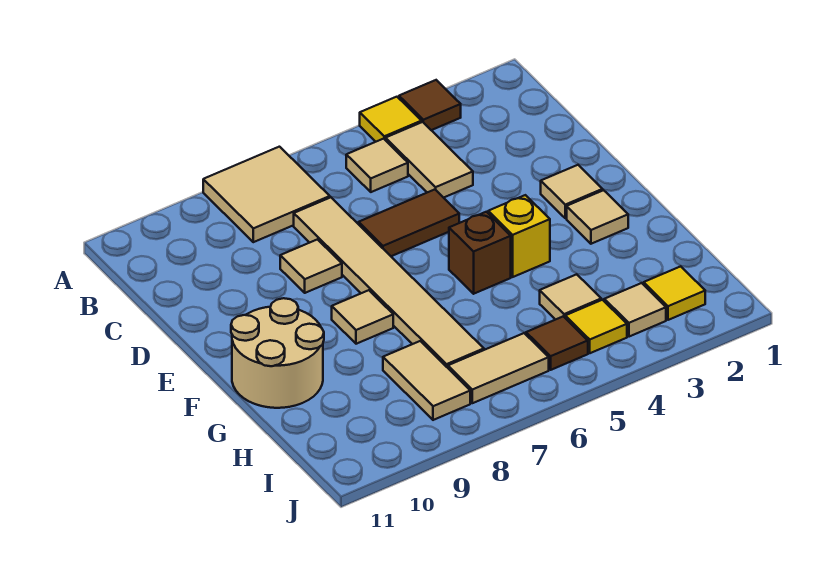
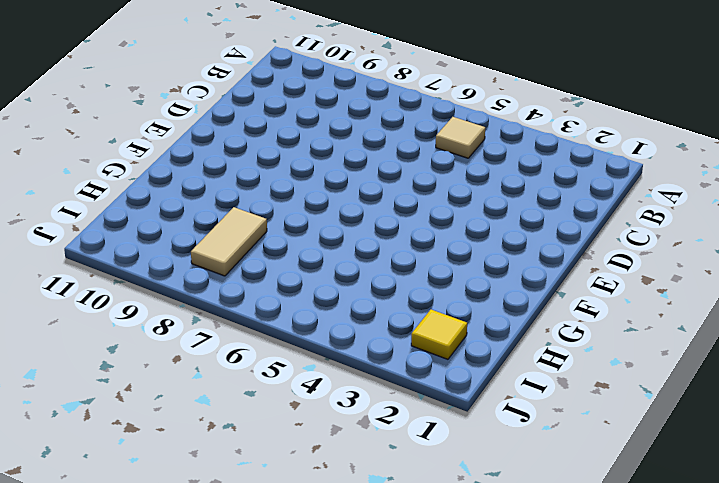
none -> brown 1x1 tile [399,80,461,130]
none -> yellow 1x1 tile [360,97,422,142]
none -> tan 2x2 tile [203,147,330,242]

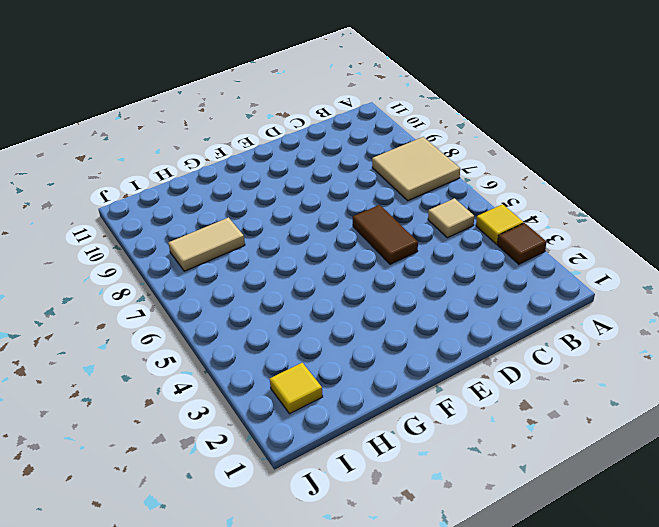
none -> tan 1x2 tile [385,122,473,198]
none -> tan 1x6 tile [294,197,484,368]
none -> tan 1x1 tile [280,239,342,293]

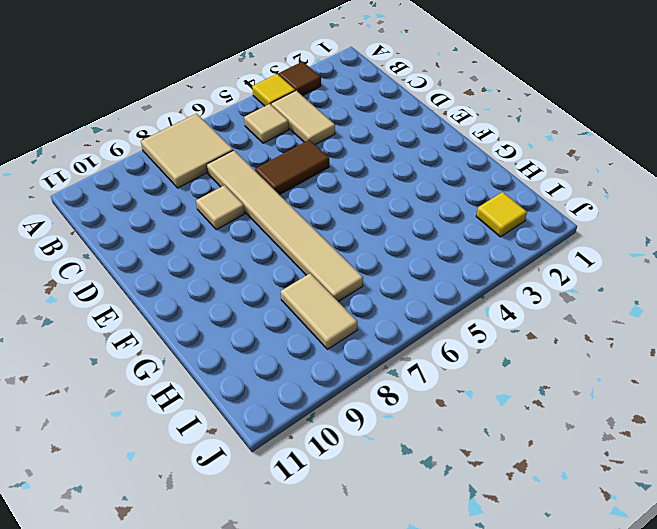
none -> tan 1x1 tile [541,165,603,218]
none -> tan 1x1 tile [567,190,628,244]
none -> yellow 1x1 brick [488,195,550,277]

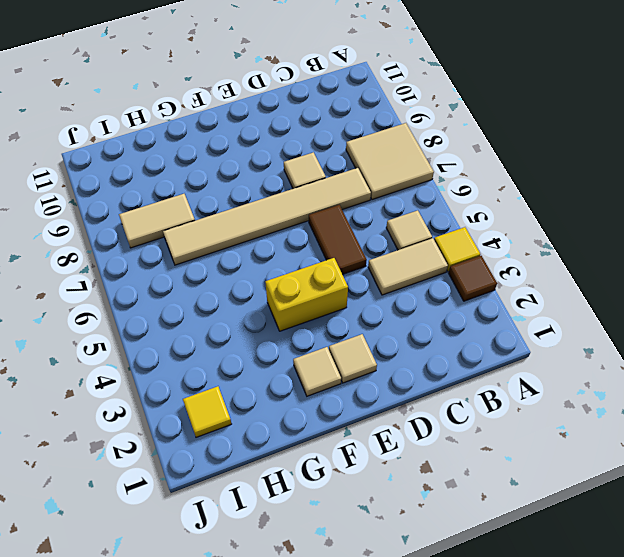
yellow 1x2 brick [265,258,348,331] -> yellow 1x1 brick [488,195,550,277]
none -> brown 1x1 brick [449,212,511,294]
none -> tan 1x1 tile [332,290,393,344]
none -> tan 2x2 round brick [231,298,324,408]

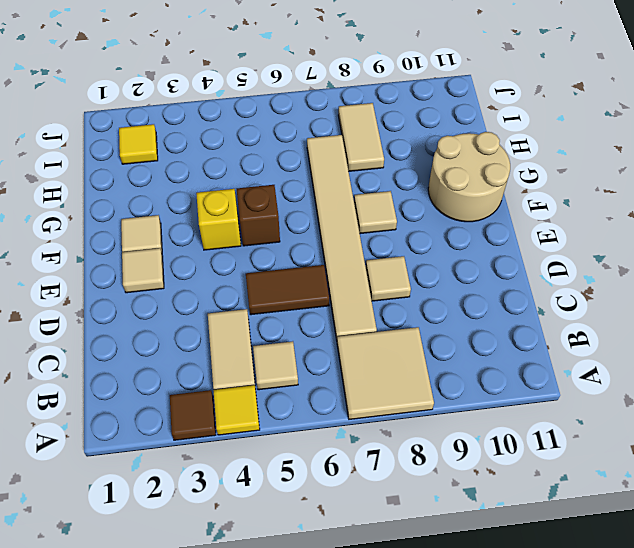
none -> tan 1x1 tile [540,274,601,320]
none -> tan 1x1 tile [604,283,666,337]
none -> yellow 1x1 tile [565,300,627,353]

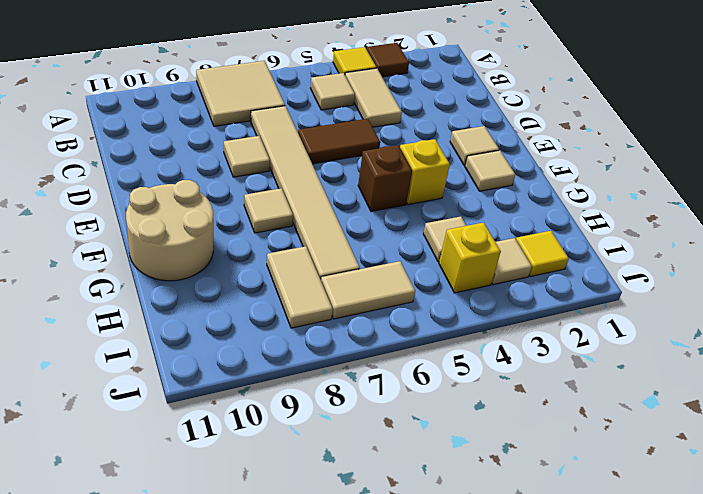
yellow 1x1 brick [439,222,501,293] -> yellow 1x1 tile [565,300,627,353]
none -> brown 1x1 tile [526,316,588,370]

